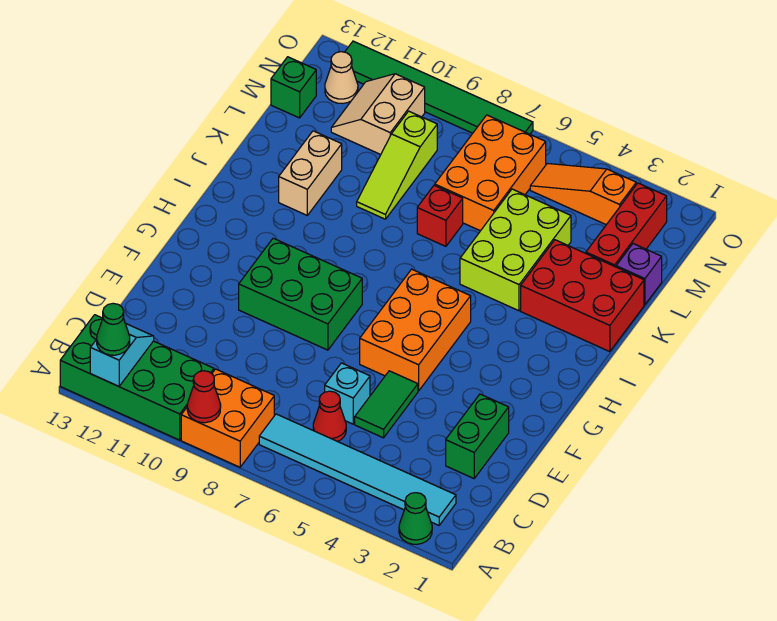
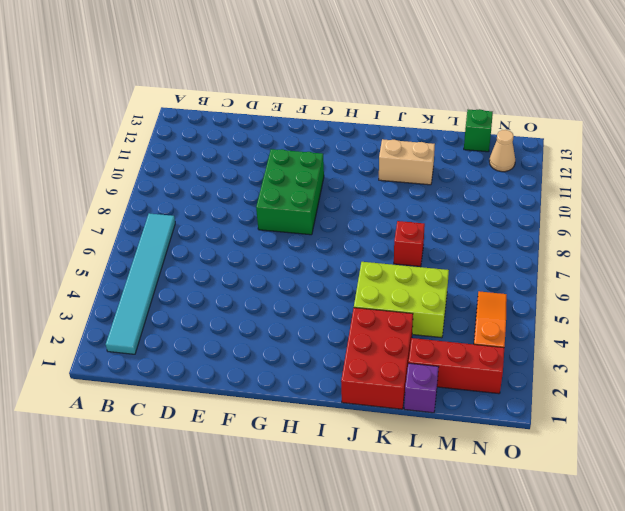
none -> green 1x1 cone [399,493,432,544]
none -> orange 2x2 brick [181,369,274,467]
none -> green 2x4 brick [60,315,214,440]

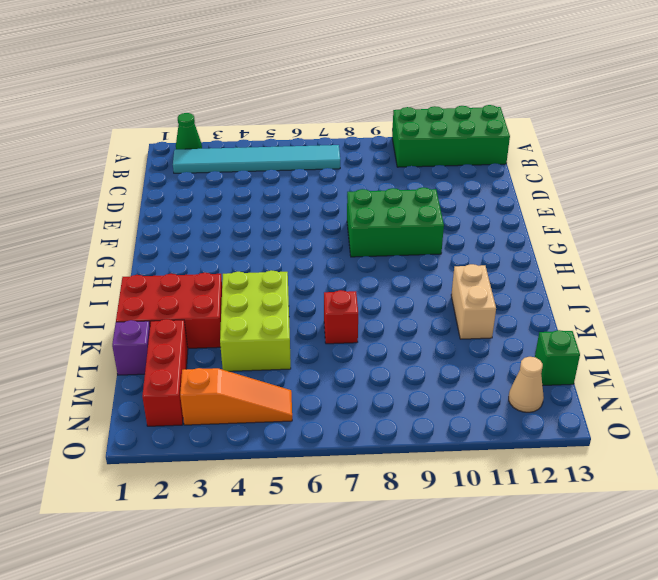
none -> orange 2x2 brick [181,369,274,467]
none -> red 1x1 cone [313,391,346,442]
none -> green 1x2 brick [446,394,509,478]

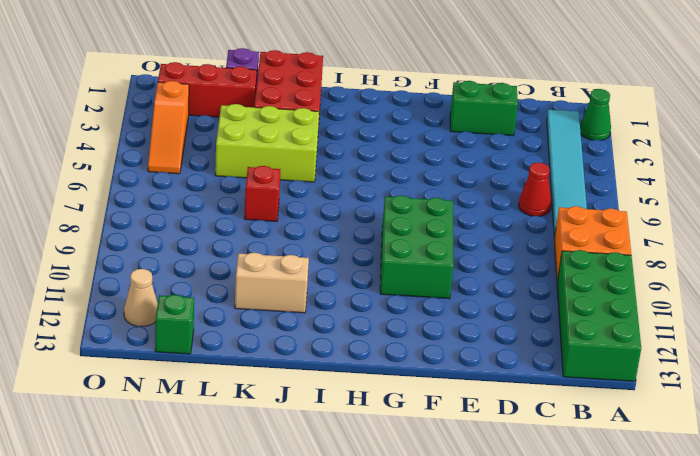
none -> green 1x2 tile [355,371,418,438]
none -> cyan 1x1 brick [325,363,370,424]
none -> orange 2x3 brick [360,269,471,391]

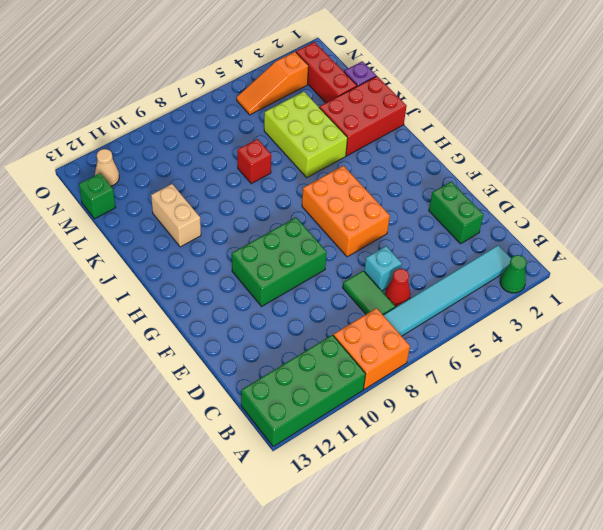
green 1x2 tile [343,271,395,315] -> green 1x2 tile moved to [355,371,418,438]
none -> lime 1x3 slope [357,111,437,219]
none -> orange 2x3 brick [435,115,546,231]
none -> tan 2x2 slope [331,74,425,155]

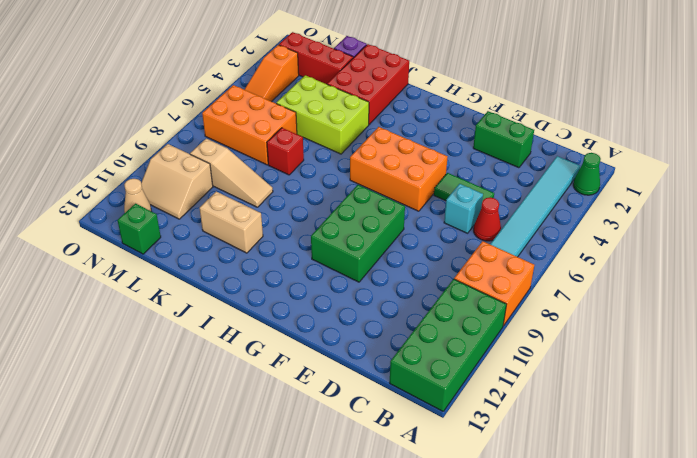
tan 1x3 slope [190,139,273,207] -> lime 1x3 slope [357,111,437,219]
none -> green 1x6 tile [345,41,533,134]
none -> red 1x1 cone [187,371,221,423]
none -> cyan 1x2 slope [90,323,154,386]

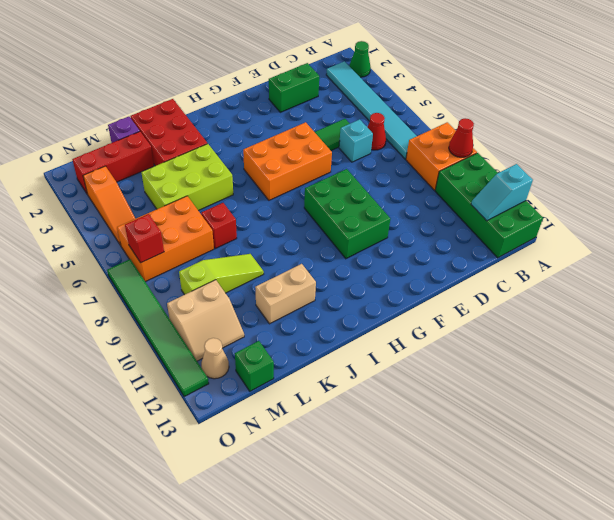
red 1x1 brick [125,214,164,263] -> none
none -> green 1x1 cone [97,303,130,355]

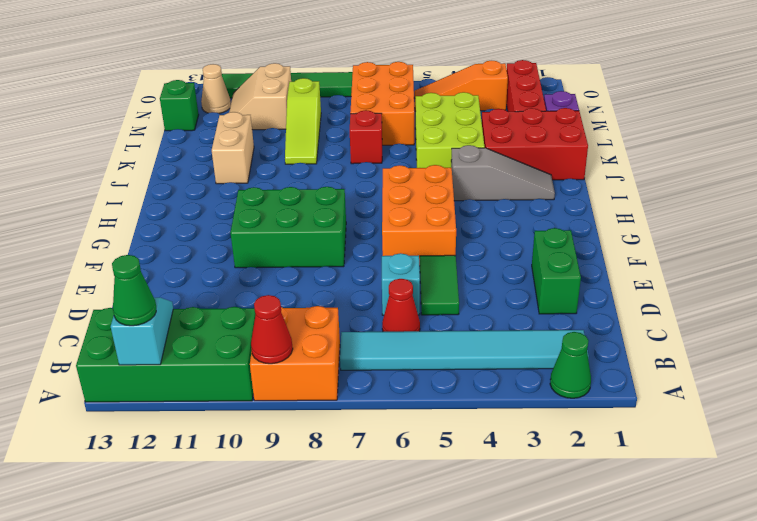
grey 1x3 slope [451,145,555,201] -> none

